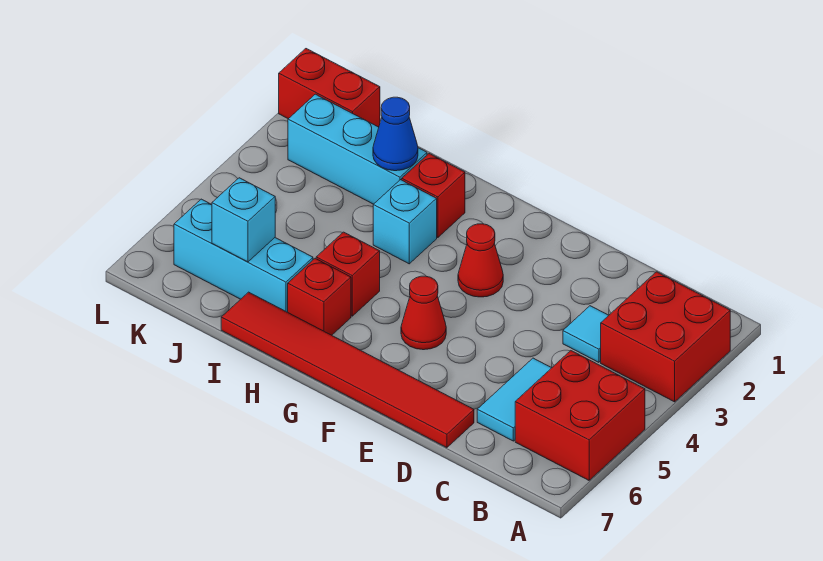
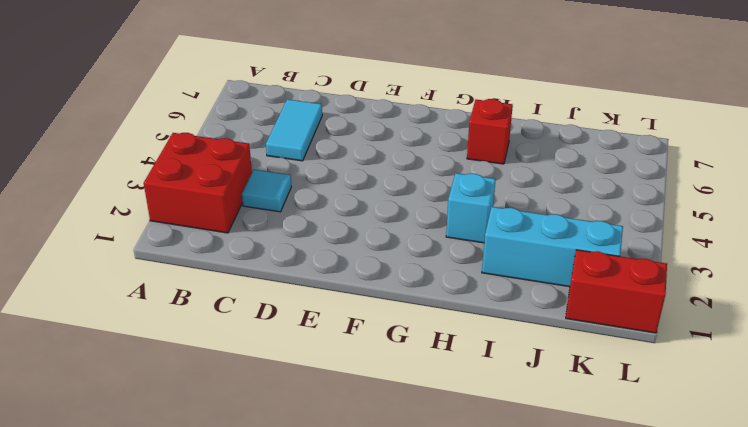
none -> red 2x2 brick [515,351,645,480]
none -> red 1x6 tile [221,292,474,448]
none -> red 1x1 cone [458,224,503,297]

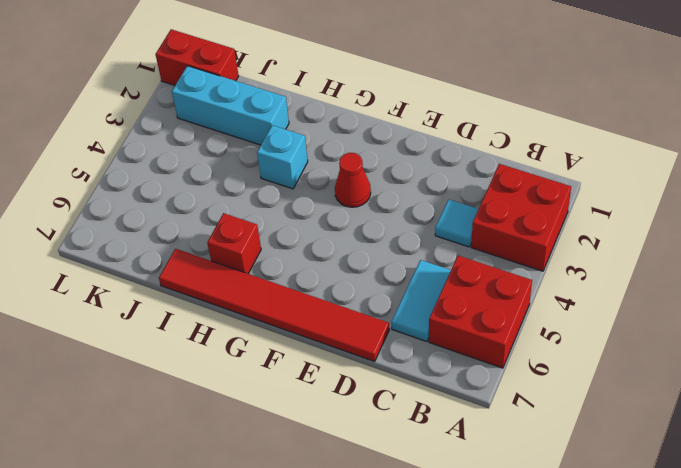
none -> red 1x1 cone [401,276,446,350]
none -> red 1x1 brick [402,154,465,238]
none -> red 1x1 brick [316,232,380,316]

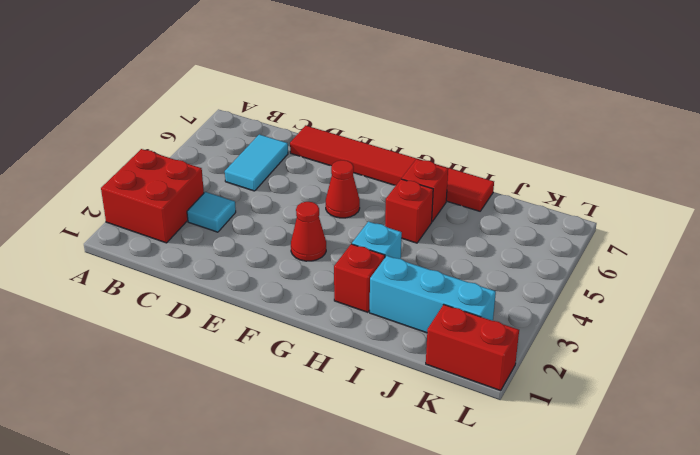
none -> red 2x2 brick [515,351,645,480]
none -> cyan 1x3 brick [174,199,313,312]
none -> blue 1x1 cone [373,97,418,171]

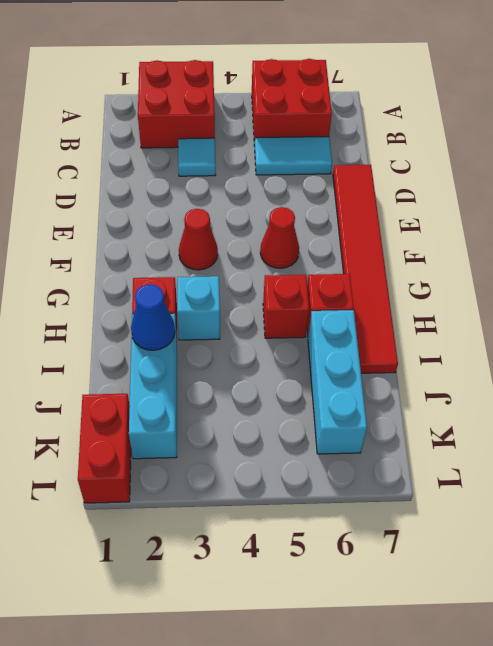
none -> cyan 1x1 brick [212,178,275,262]

